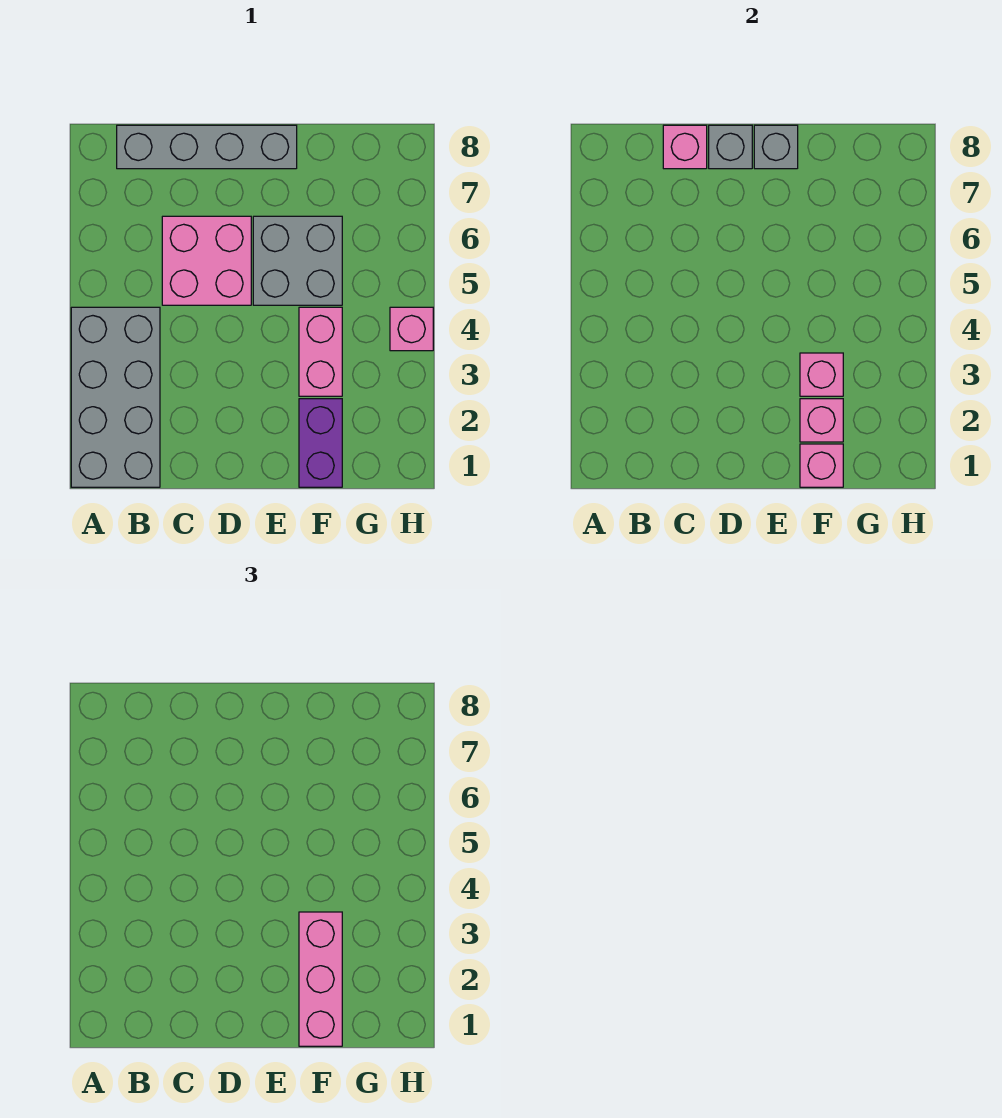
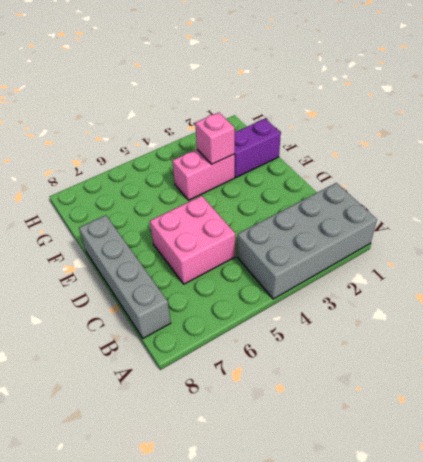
none -> grey 2x2 brick [253,216,342,305]
none -> pink 1x1 brick [390,307,433,351]
none -> pink 1x1 brick [663,125,707,169]

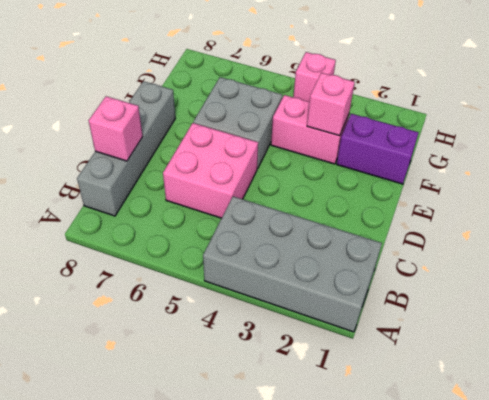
none -> grey 1x1 brick [709,125,752,169]
none -> grey 1x1 brick [754,125,798,169]
none -> pink 1x1 brick [800,444,843,487]

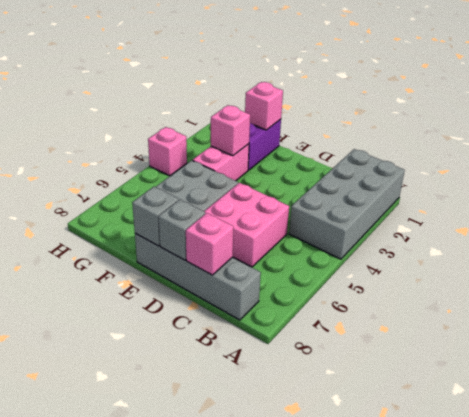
none -> pink 1x1 brick [800,399,843,442]
none -> pink 1x3 brick [299,912,342,1046]

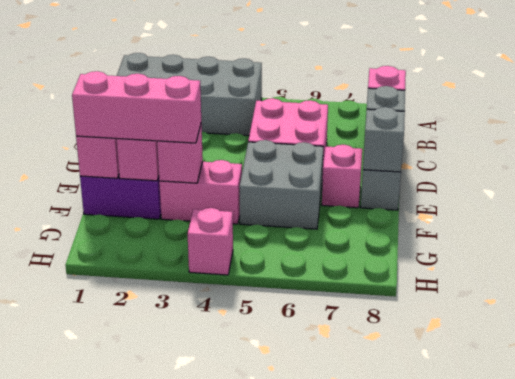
pink 1x1 brick [322,145,362,208] -> none

